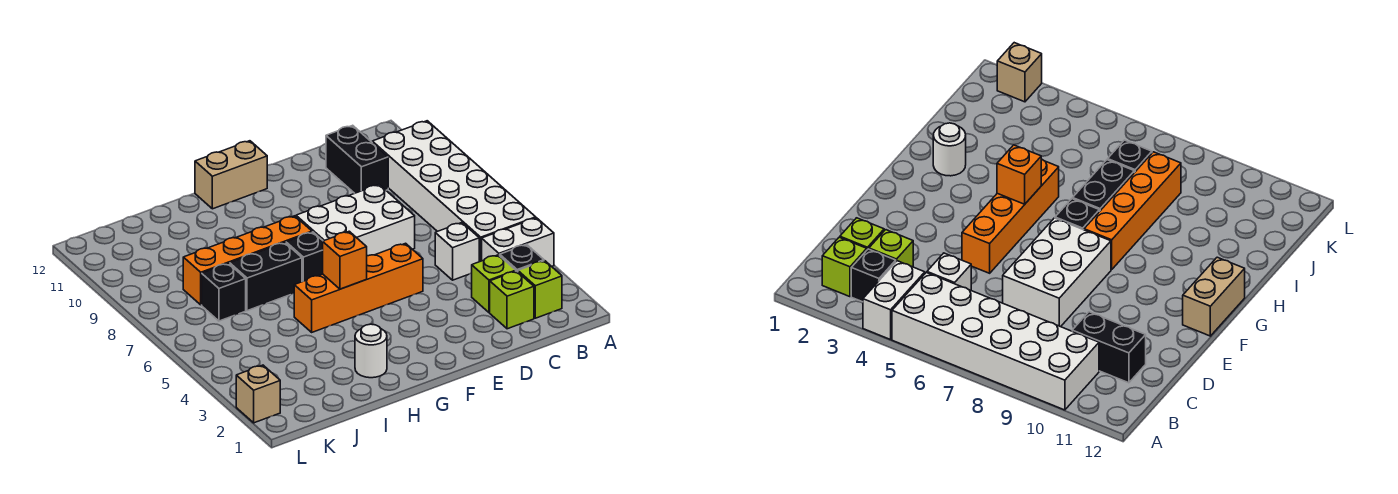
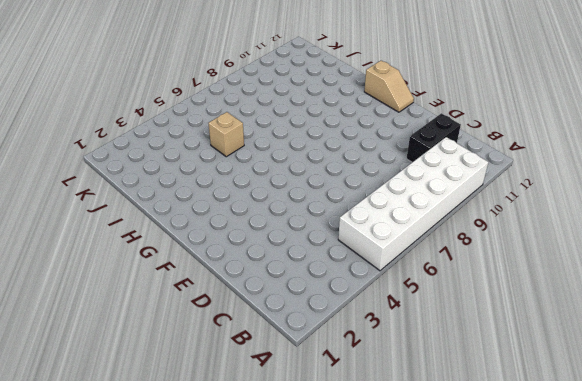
tan 1x2 slope [364,61,414,112] -> tan 1x2 brick [195,141,267,209]
tan 1x1 brick [209,112,244,157] -> tan 1x1 brick moved to [236,365,280,423]
none -> white 1x2 brick [482,218,554,266]
none -> lime 1x1 brick [518,261,562,318]
none -> black 1x1 brick [500,244,544,272]

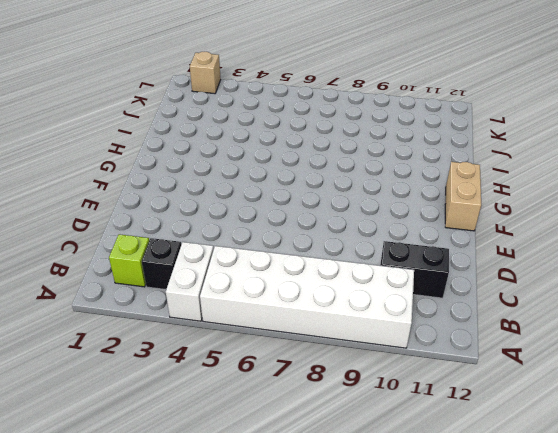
none -> lime 1x1 brick [490,271,534,329]
none -> lime 1x1 brick [472,255,516,313]
none -> white 1x1 brick [435,223,479,280]

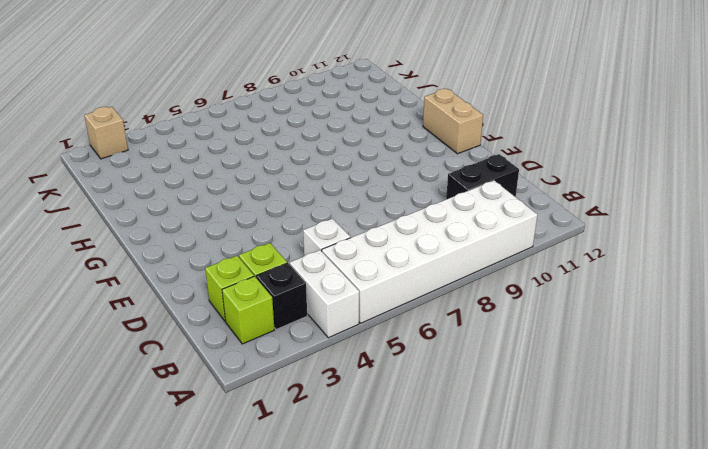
none -> white 2x3 brick [296,185,415,256]
none -> orange 1x4 brick [294,243,423,332]
none -> black 1x1 brick [286,232,323,282]

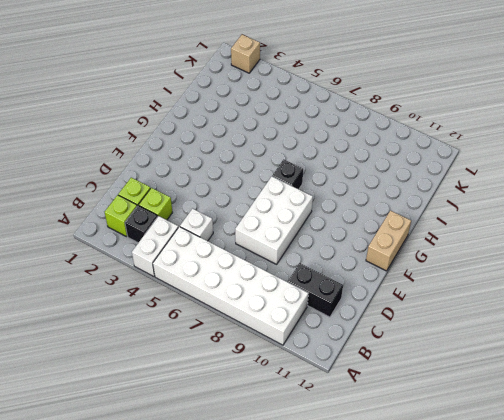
none -> orange 1x4 brick [294,243,423,332]
none -> orange 1x4 brick [183,216,312,305]
none -> white 1x1 round brick [355,324,387,378]

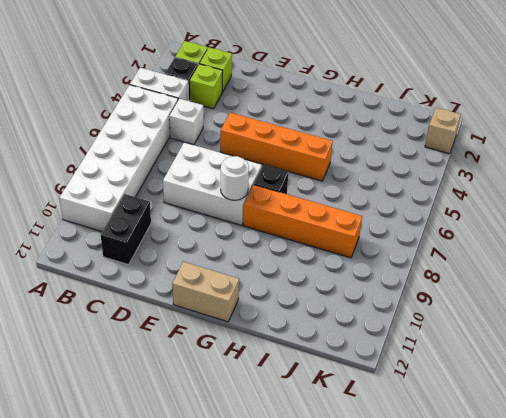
white 1x1 round brick [221,156,249,200] -> white 1x1 round brick moved to [355,324,387,378]
none -> black 1x2 brick [230,242,302,311]
none -> black 1x1 brick [202,263,246,321]
none -> orange 1x1 brick [323,231,367,289]

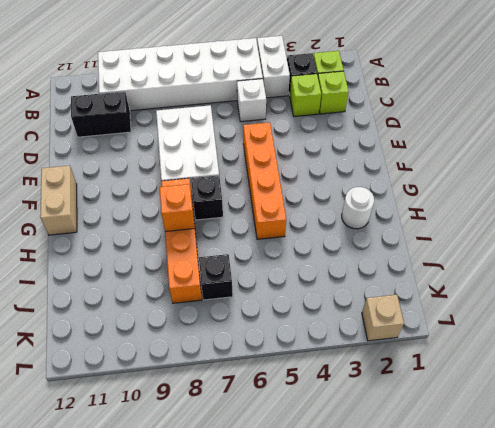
orange 1x1 brick [160,184,194,232] -> orange 1x1 brick moved to [323,231,367,289]
none -> black 1x2 brick [230,242,302,311]

